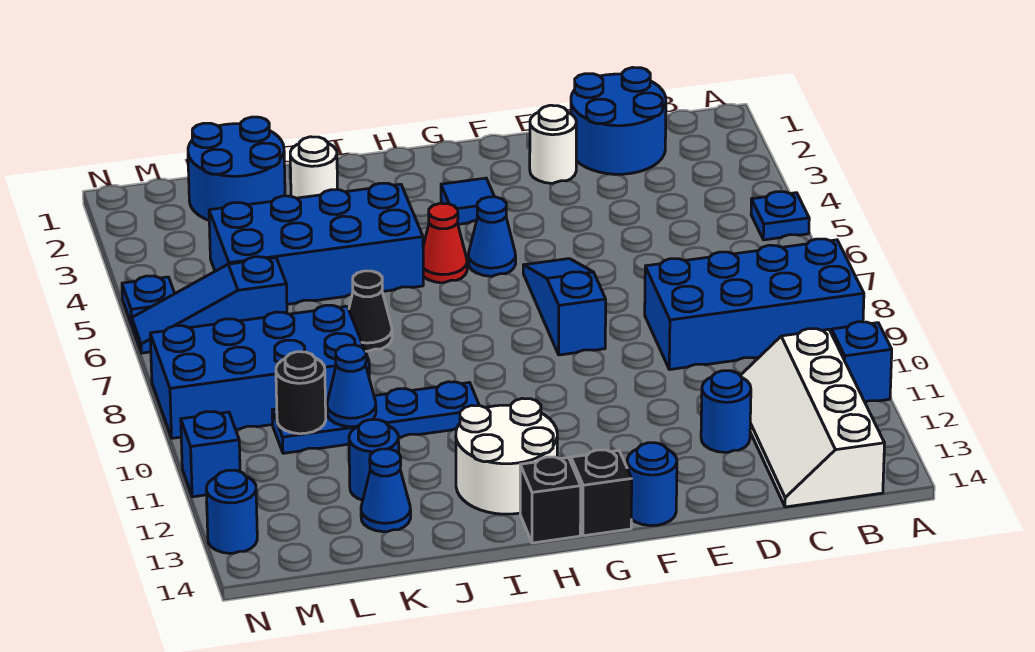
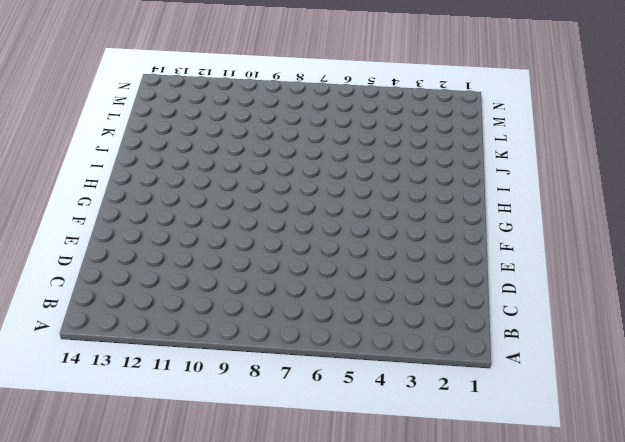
none -> blue 1x1 plate [751,192,809,240]
none -> blue 2x4 brick [645,239,864,370]
none -> blue 1x1 brick [832,322,892,402]

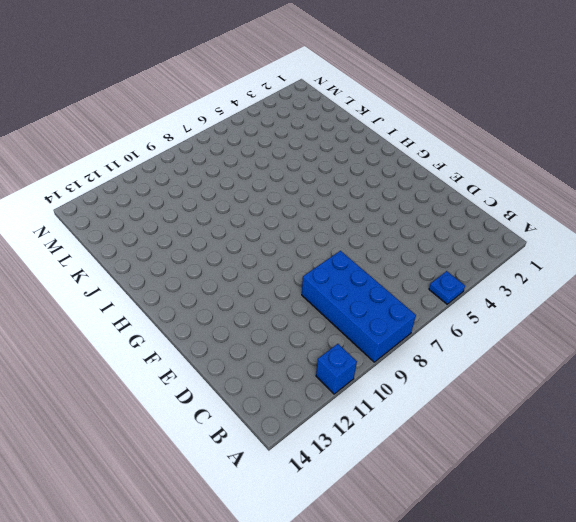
none -> white 2x4 slope [740,329,885,507]
none -> blue 2x2 round brick [571,67,666,174]
none -> blue 1x1 round brick [701,371,751,452]

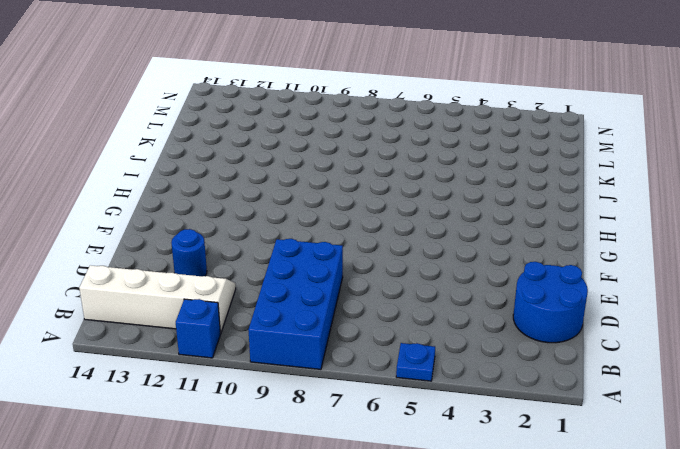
none -> white 1x1 round brick [530,105,576,183]
none -> blue 1x3 slope [523,259,606,355]
none -> blue 1x1 round brick [627,443,677,526]

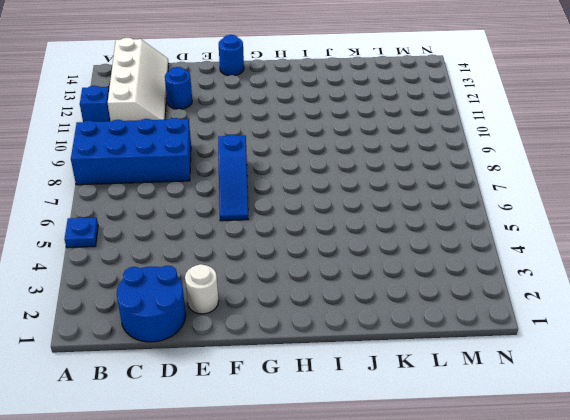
none -> blue 1x1 tile [441,178,494,224]
none -> blue 1x1 cone [468,197,516,276]
none -> black 1x1 brick [571,450,632,536]

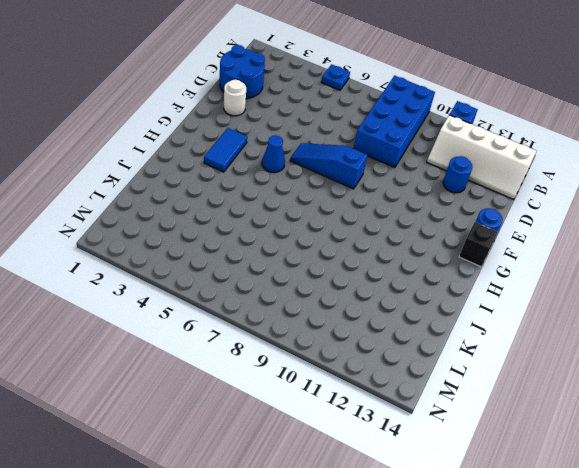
blue 1x2 tile [204,128,247,172] -> blue 1x1 tile [441,178,494,224]
none -> red 1x1 cone [423,203,467,283]
none -> white 2x2 round brick [456,398,557,514]
none -> black 1x1 brick [520,457,581,543]

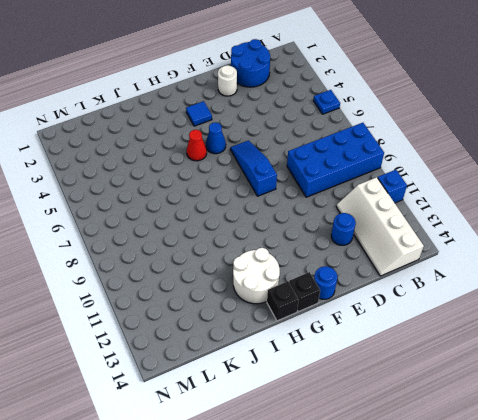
none -> blue 2x4 brick [209,183,423,304]
none -> blue 1x4 plate [272,382,479,453]
none -> white 1x1 round brick [290,137,338,198]

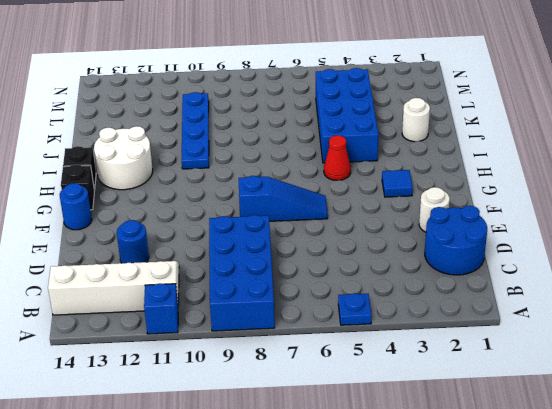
none -> blue 1x1 cone [468,197,516,276]
none -> black 1x1 cone [349,271,392,351]
none -> blue 2x2 round brick [188,117,285,220]

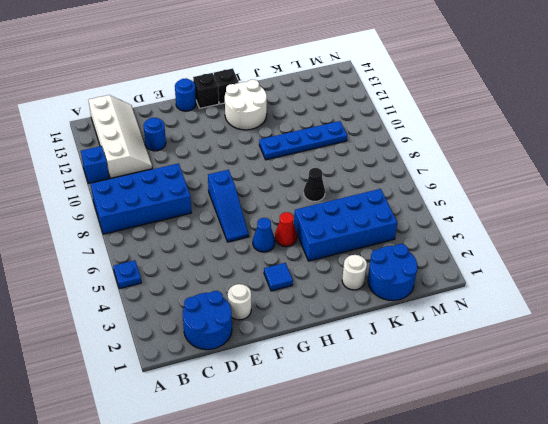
none -> blue 2x4 brick [150,305,369,438]
none -> blue 1x1 round brick [349,420,399,500]
none -> blue 1x1 cone [361,449,411,532]

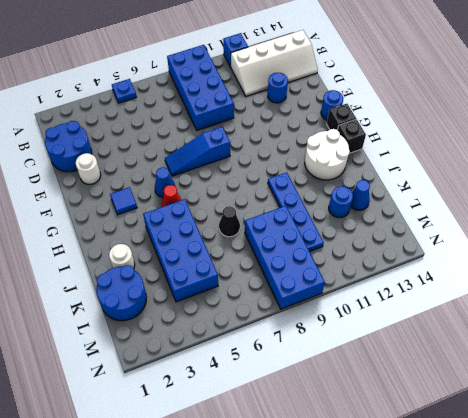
none -> blue 1x3 slope [132,257,287,353]
none -> blue 1x1 plate [122,276,175,325]
none -> blue 1x1 brick [181,412,240,497]

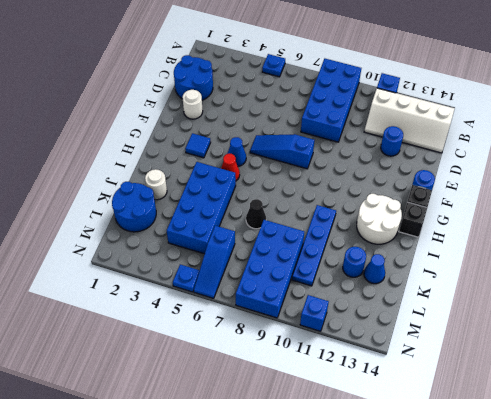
none -> blue 1x1 round brick [206,470,257,554]
none -> blue 1x1 cone [327,345,376,427]
none -> black 1x1 round brick [276,352,326,434]

